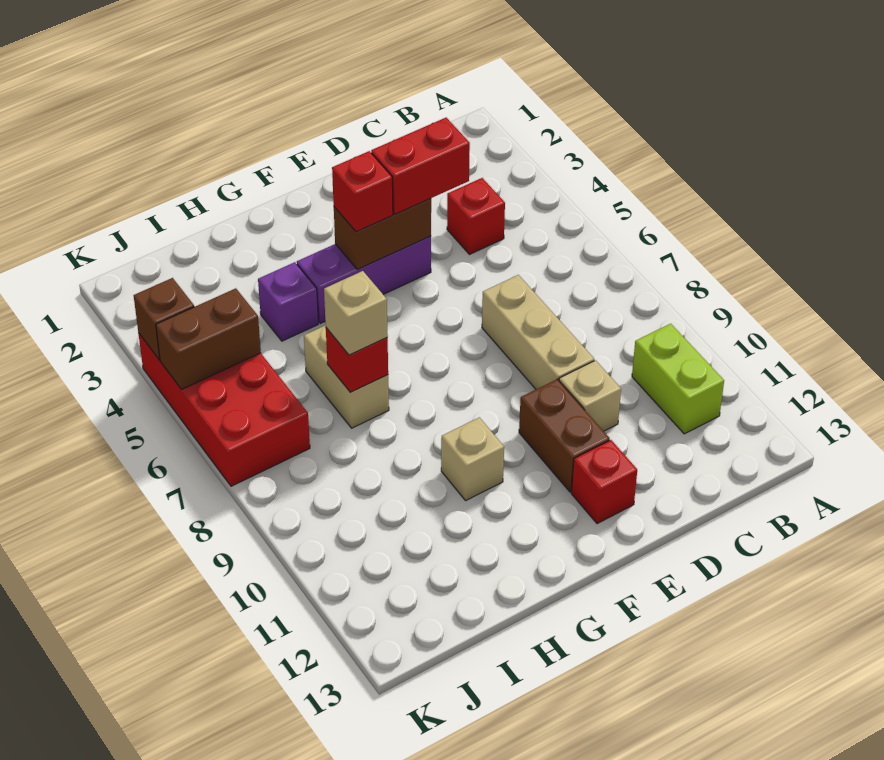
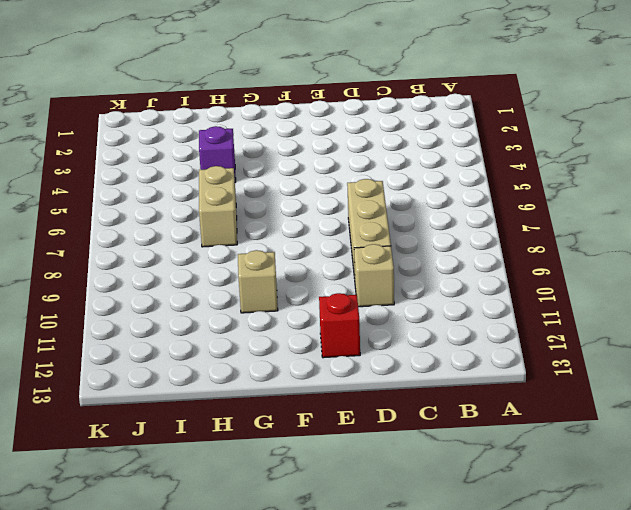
none -> lime 1x2 brick [632,324,724,434]
none -> red 1x1 brick [447,178,505,255]
none -> purple 1x3 brick [297,236,431,323]

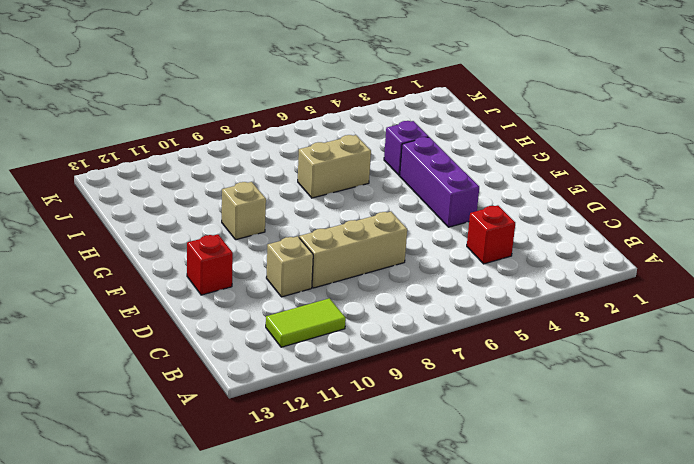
lime 1x2 tile [266,298,346,347] -> lime 1x2 brick [632,324,724,434]
none -> brown 1x2 brick [519,379,610,492]
none -> red 2x4 brick [138,333,310,486]
none -> brown 1x2 brick [334,199,431,269]

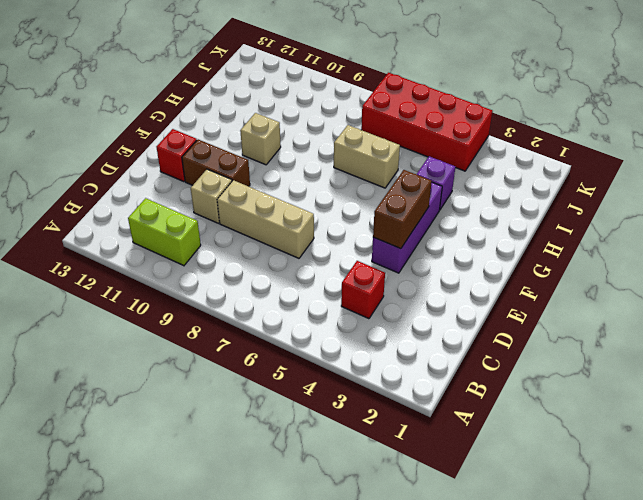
none -> red 1x1 brick [326,328,388,392]
none -> brown 1x2 brick [156,288,261,389]
none -> brown 1x1 brick [134,278,194,360]

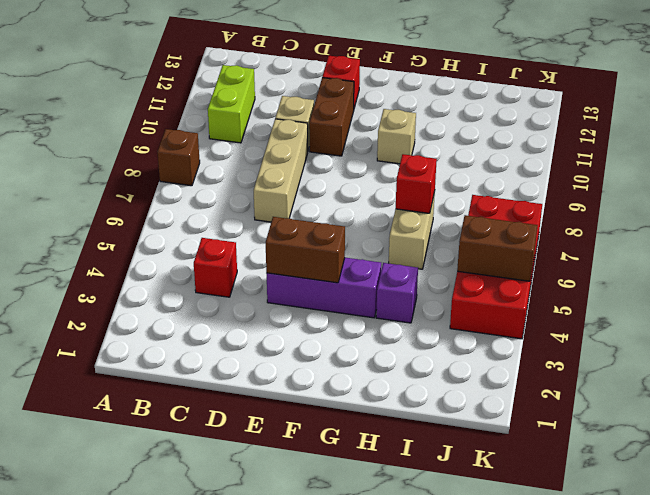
brown 1x1 brick [157,129,200,186] -> brown 1x1 brick moved to [134,278,194,360]
none -> red 1x2 brick [371,118,470,214]
none -> red 1x1 brick [332,151,393,232]
none -> tan 1x1 brick [324,271,388,355]

